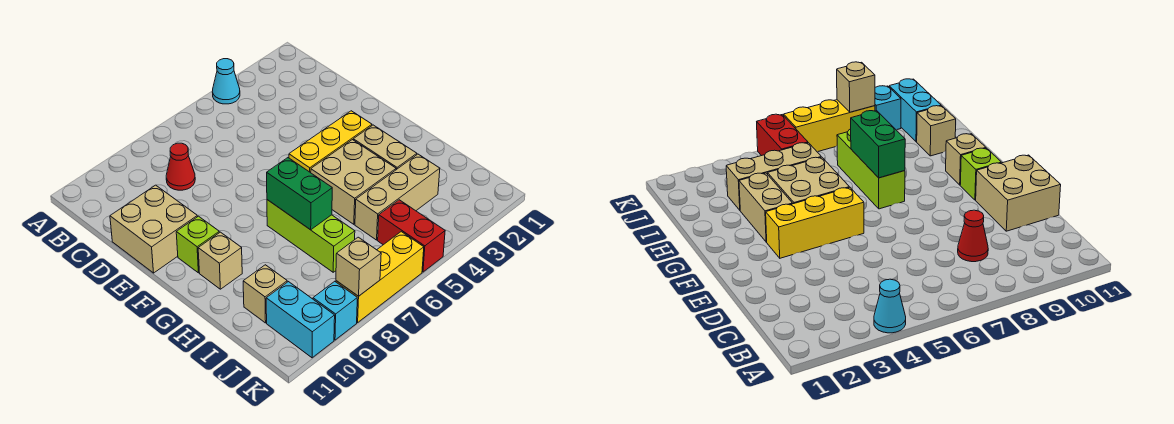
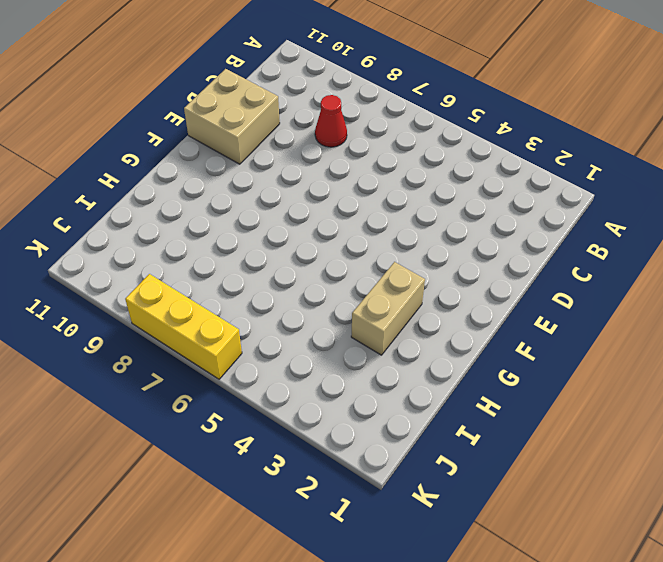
none -> cyan 1x1 cone [212,59,240,104]
none -> yellow 1x3 brick [289,111,372,173]
none -> lime 1x1 brick [176,216,219,273]

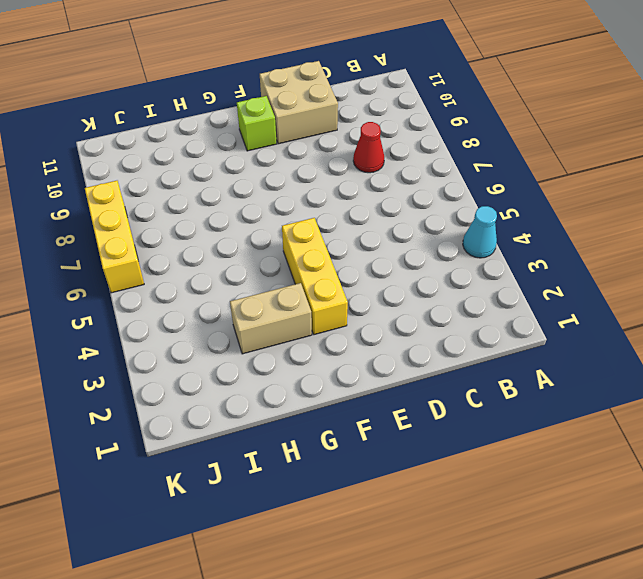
none -> tan 2x2 brick [311,140,396,224]
none -> lime 1x3 brick [267,200,355,272]
none -> tan 1x1 brick [198,232,242,289]

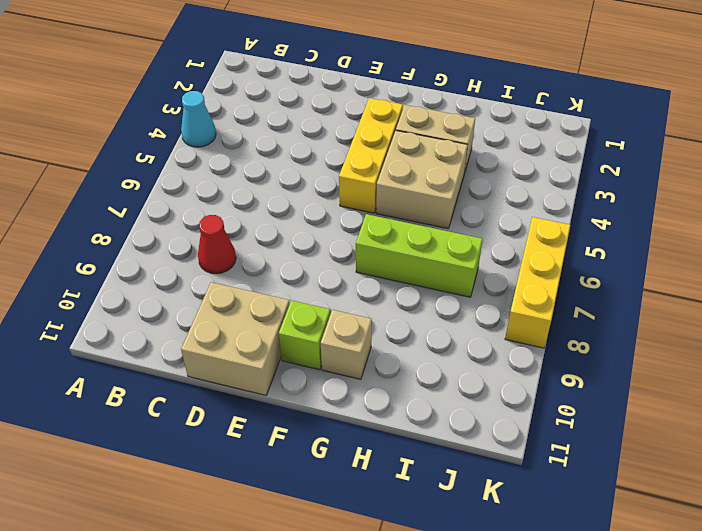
none -> tan 1x3 brick [355,154,440,240]
none -> tan 1x1 brick [243,265,287,323]
none -> red 1x2 brick [378,200,445,272]

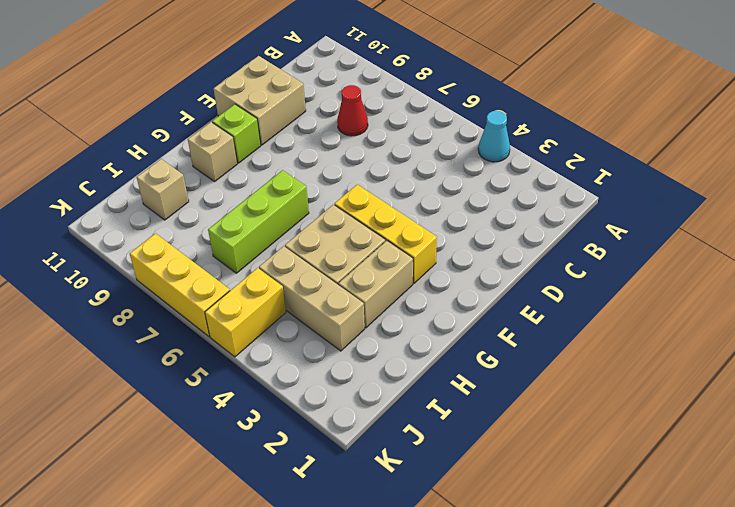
yellow 1x2 brick [205,268,286,357] -> red 1x2 brick [378,200,445,272]
none -> cyan 1x2 brick [266,282,335,358]
none -> cyan 1x1 brick [313,281,357,340]
none -> green 1x2 brick [267,158,332,230]

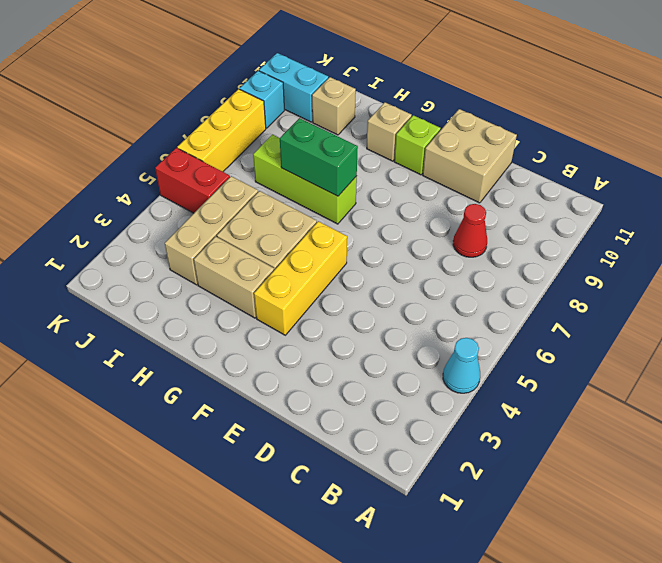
none -> tan 1x1 brick [336,237,381,296]

